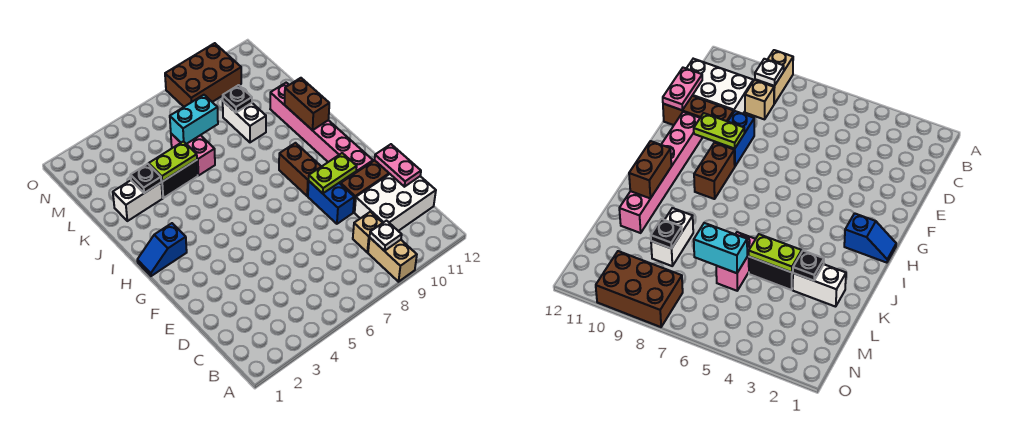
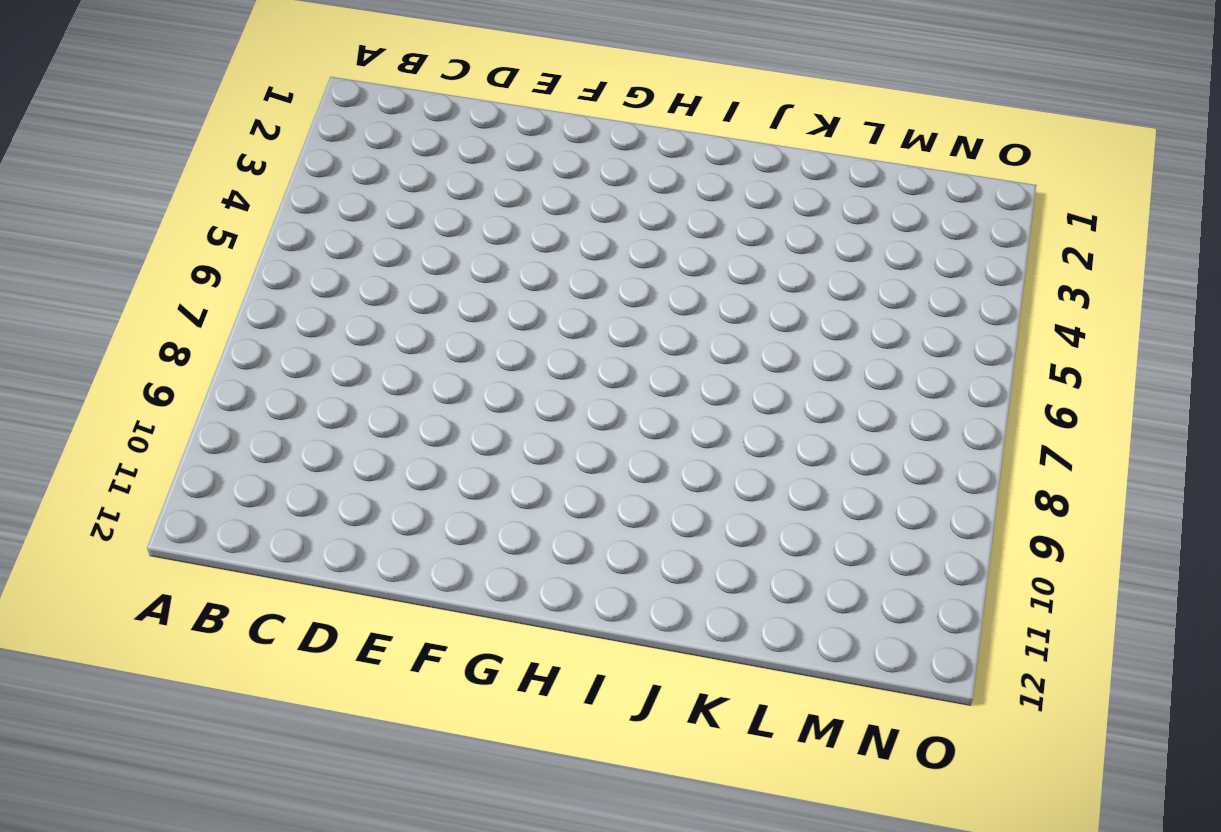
none -> tan 1x2 brick [368,238,417,282]
none -> tan 1x1 brick [353,212,382,252]
none -> white 2x3 brick [355,174,436,231]

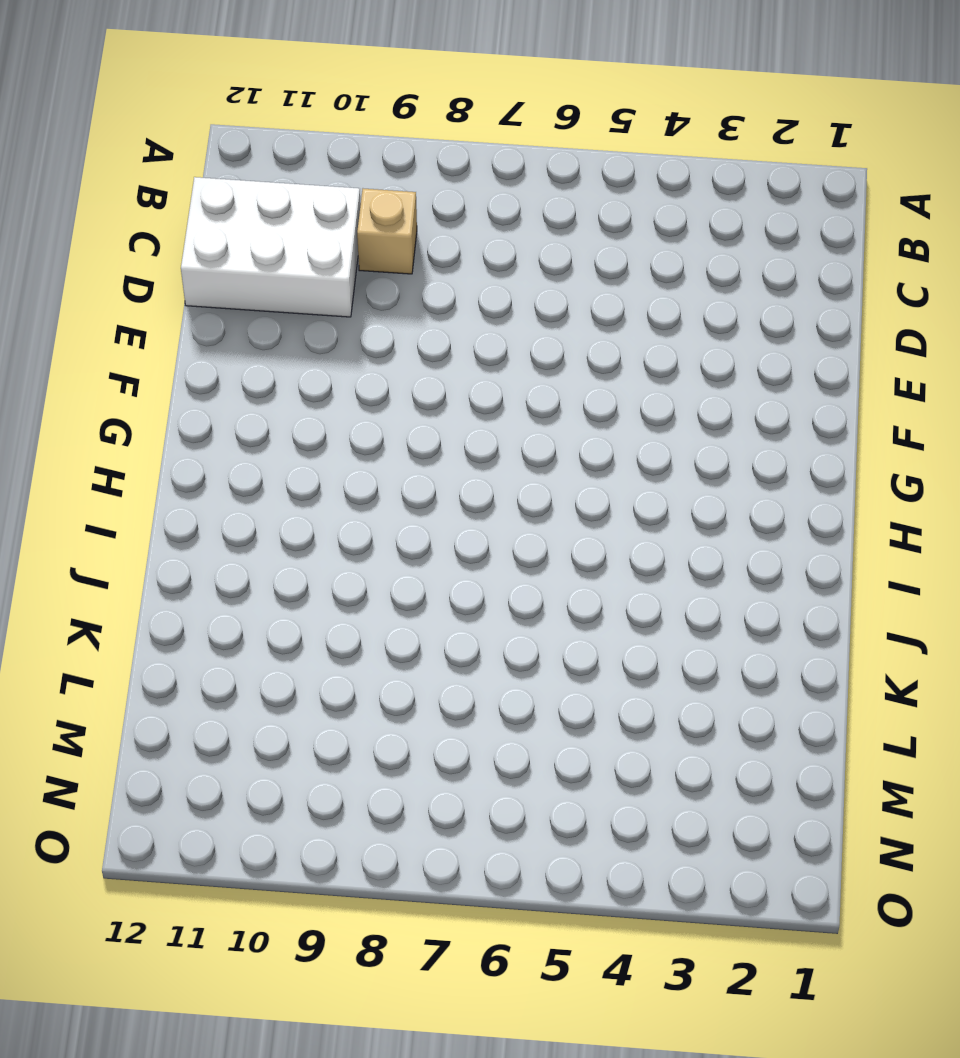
none -> tan 1x2 brick [368,238,417,282]
none -> blue 1x2 brick [308,181,354,224]
none -> brown 1x3 brick [341,160,389,212]

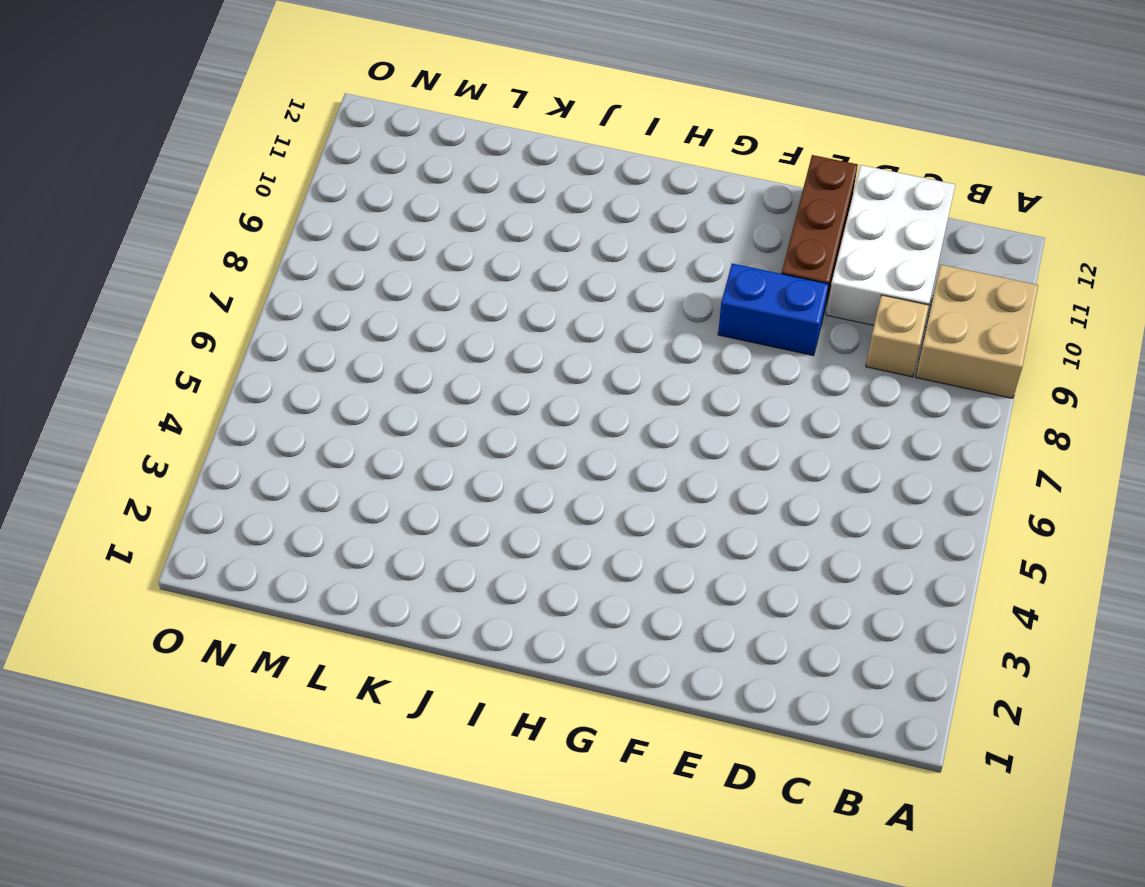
tan 2x2 brick [915,265,1038,398] -> tan 1x2 brick [368,238,417,282]
none -> pink 1x6 brick [270,83,373,179]
none -> brown 1x2 brick [279,143,321,196]
none -> blue 1x2 slope [137,223,187,276]

